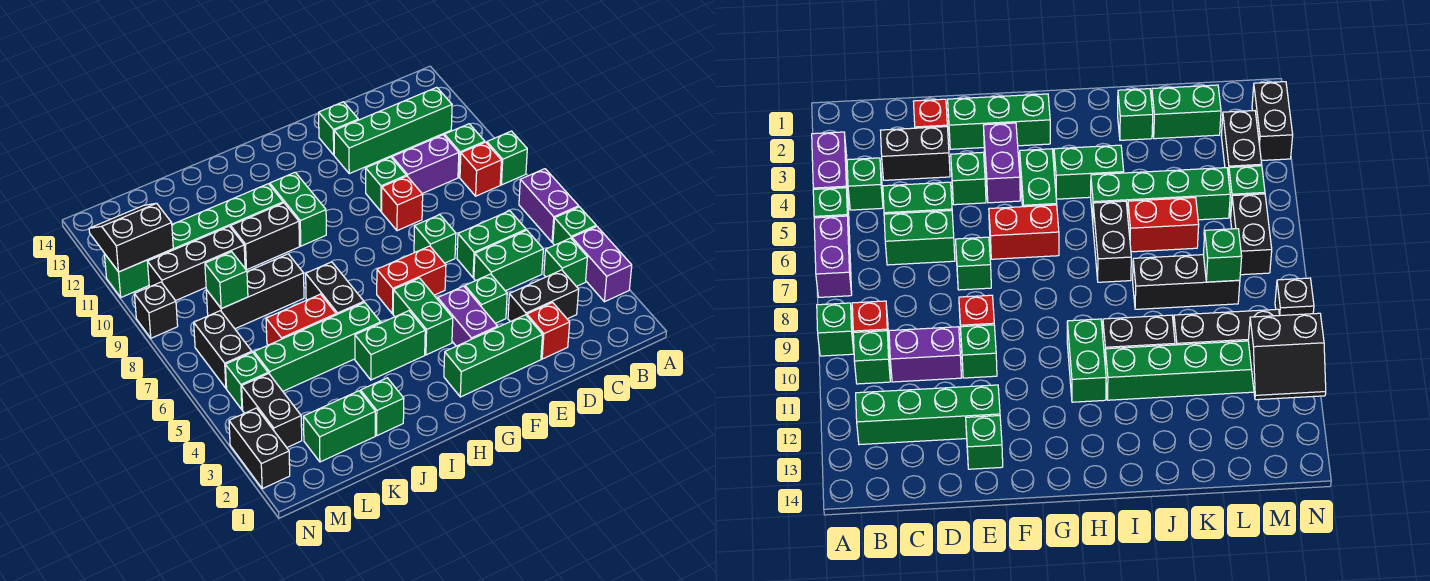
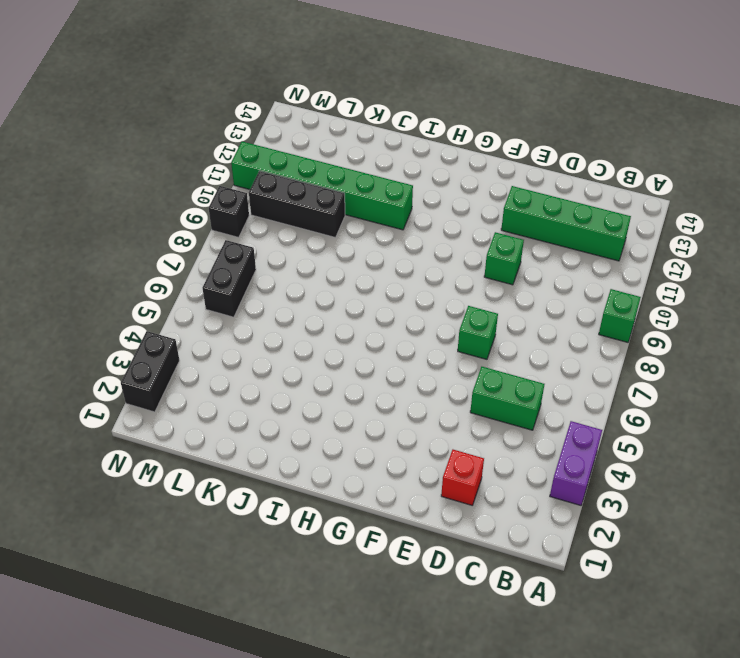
none -> green 1x1 brick [553,207,596,245]
none -> purple 1x2 brick [519,169,579,242]
none -> green 1x1 brick [544,238,587,287]
none -> red 1x1 brick [460,142,501,196]

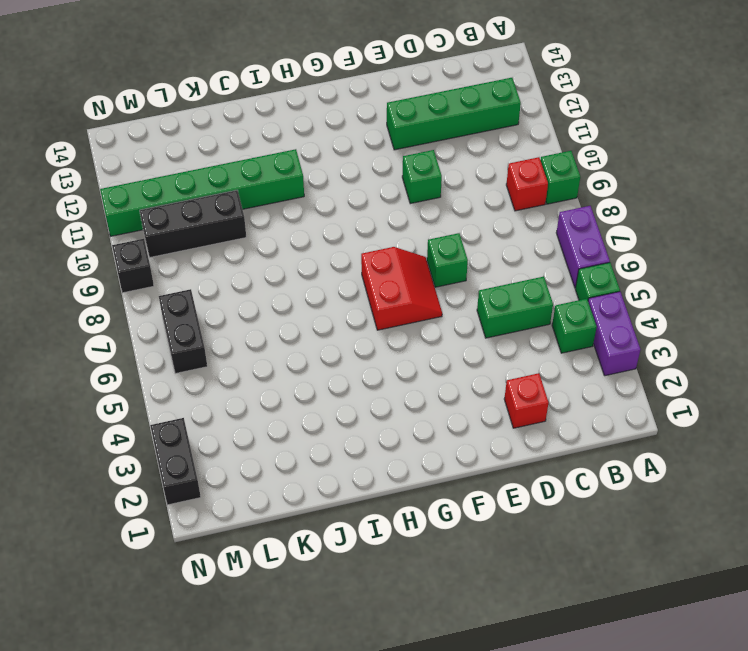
red 2x2 slope [361,247,442,330] -> red 1x2 brick [377,246,446,314]
none -> green 1x1 brick [445,124,485,177]
none -> black 1x2 brick [508,270,579,322]
none -> green 1x2 brick [457,211,526,278]
none -> purple 1x2 brick [392,135,459,194]

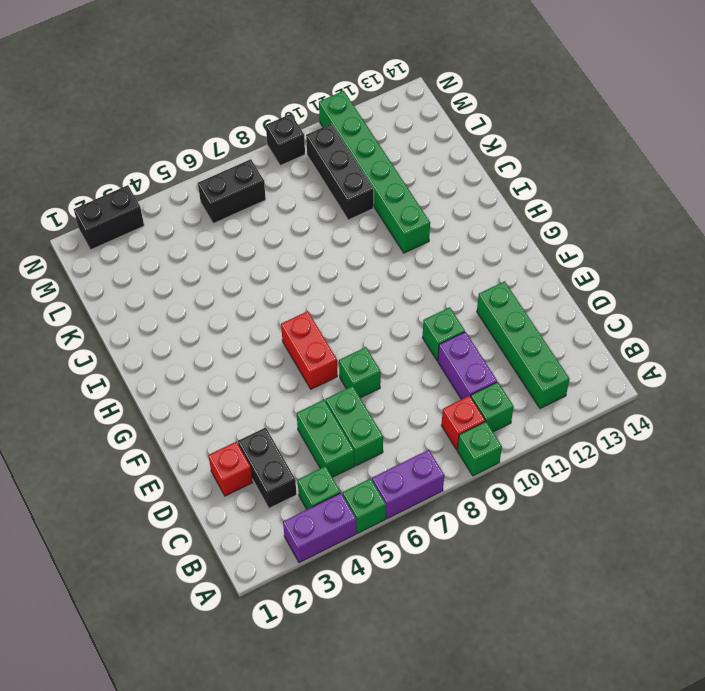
none -> green 1x3 brick [444,315,542,397]
none -> green 1x1 brick [465,274,507,323]
none -> red 1x1 brick [382,176,423,231]
none -> green 1x1 brick [319,102,358,155]

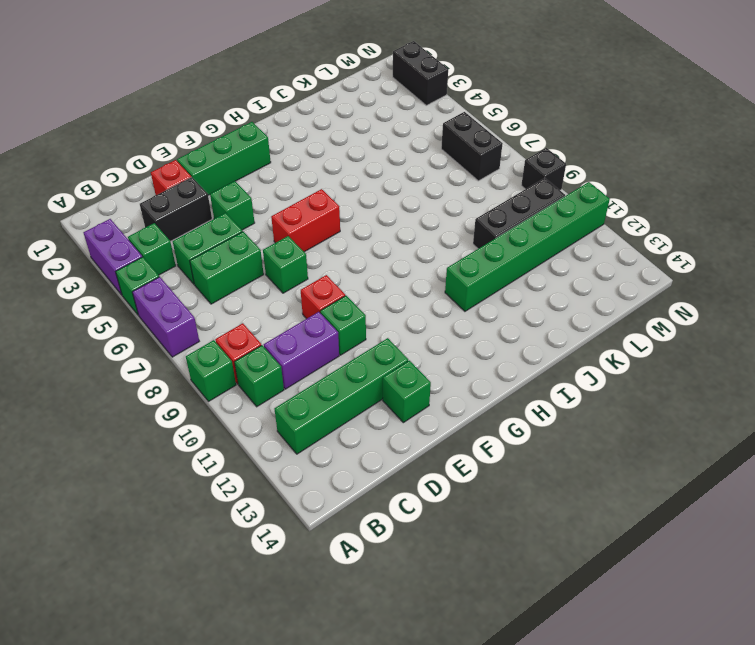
none -> purple 1x2 brick [438,286,498,346]
none -> green 1x2 brick [393,278,453,355]
none -> green 1x2 brick [355,311,425,380]
none -> green 1x2 brick [270,172,326,246]

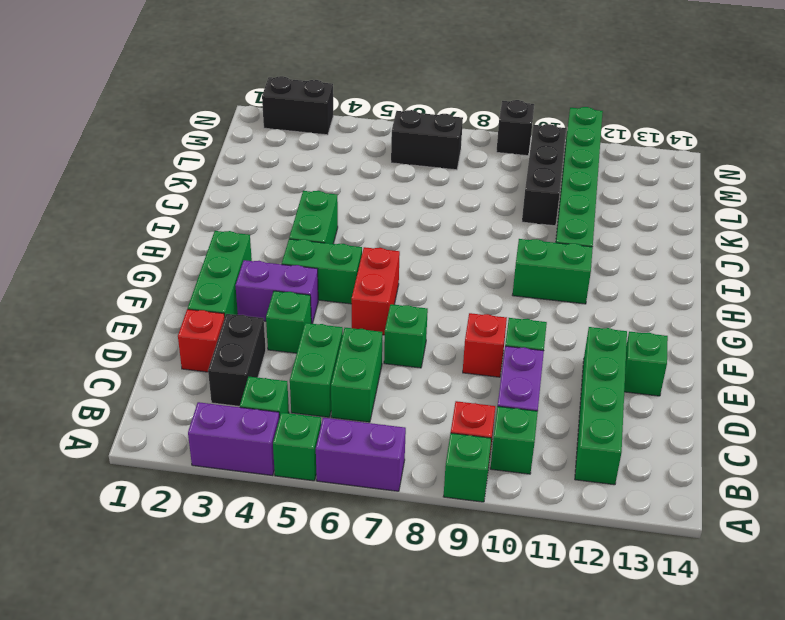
none -> green 1x4 brick [254,302,381,391]
none -> black 1x2 brick [306,262,364,315]
none -> black 1x2 brick [231,203,300,270]
none -> green 1x1 brick [361,378,404,436]

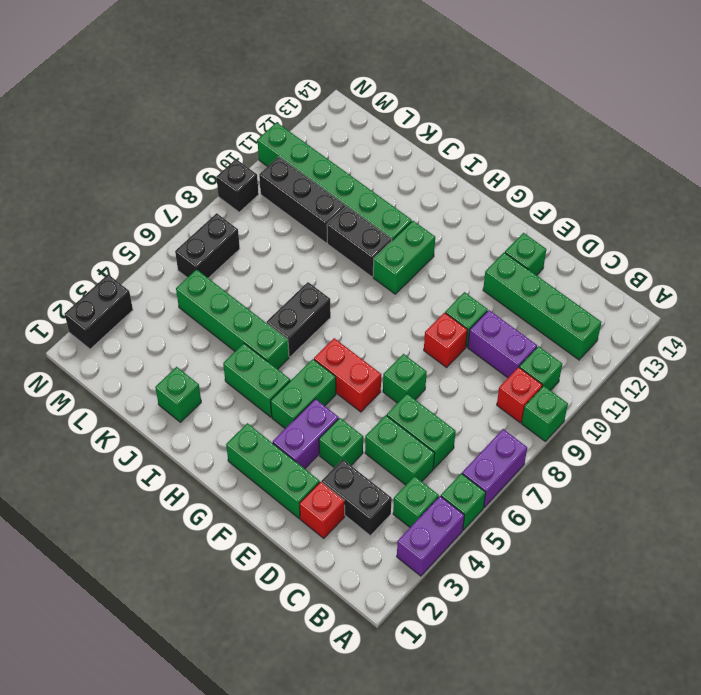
none -> red 1x2 brick [266,294,336,345]
none -> black 1x3 brick [206,254,304,329]
none -> green 1x2 brick [303,391,375,462]
none -> black 1x2 brick [242,374,302,447]

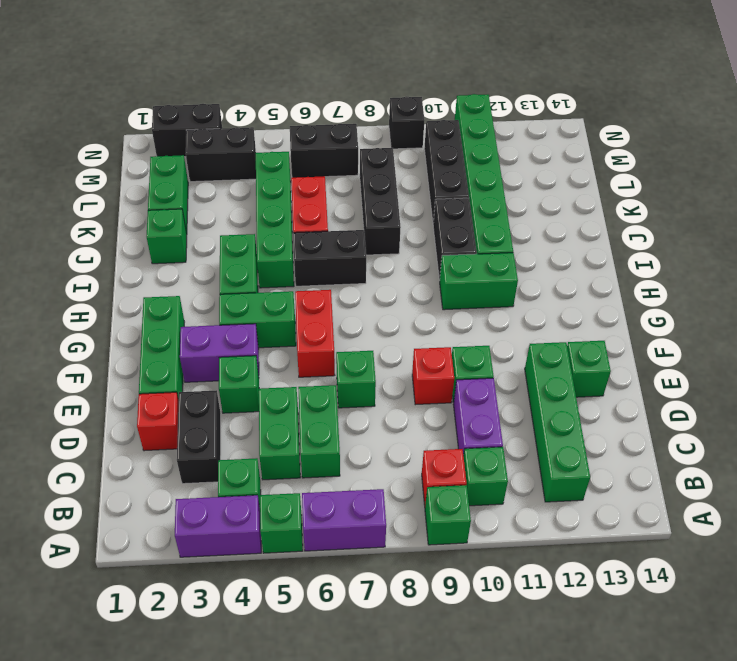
none -> green 1x1 brick [226,352,268,410]
none -> green 1x1 brick [205,252,248,309]
none -> black 2x2 slope [89,203,173,272]

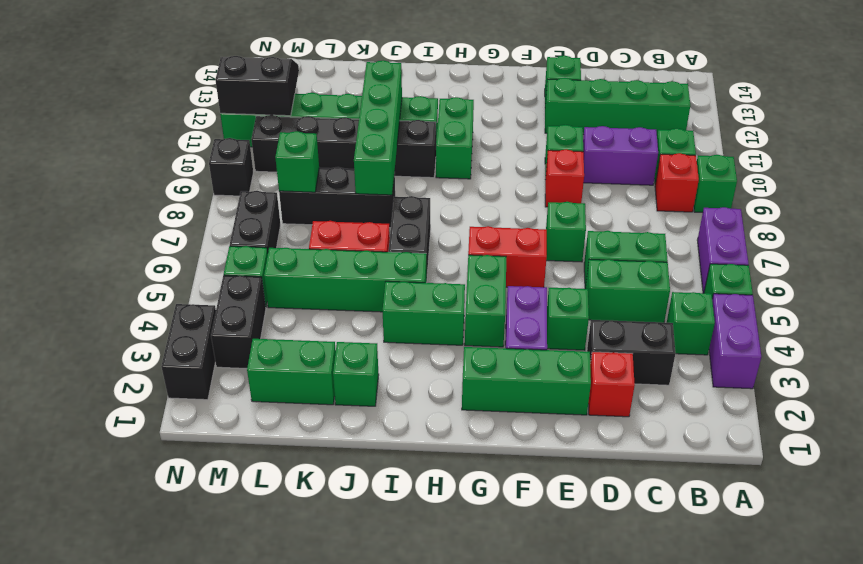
green 1x4 brick [354,61,402,195] -> none

